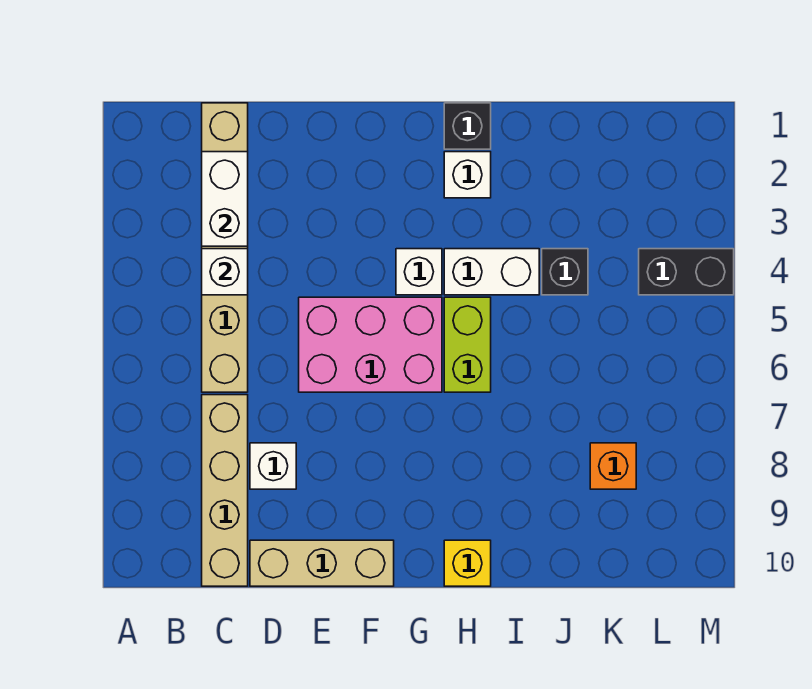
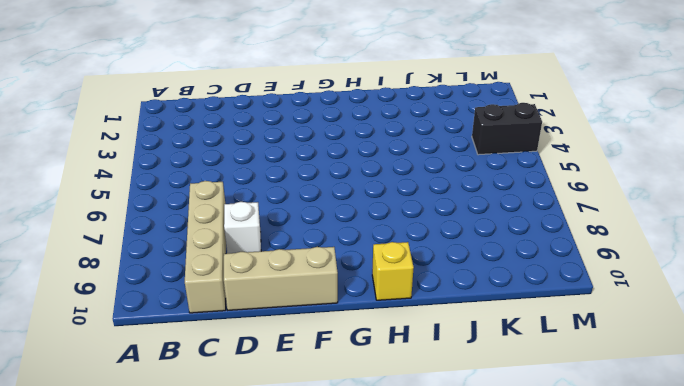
none -> tan 1x6 brick [202,103,248,392]
none -> pink 2x3 brick [299,297,442,392]
none -> white 1x1 brick [396,249,442,295]

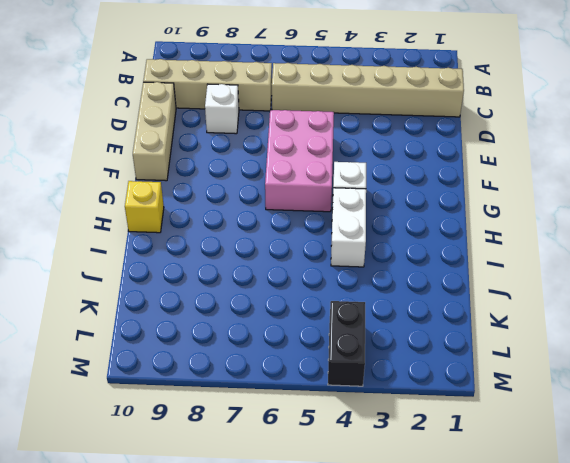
none -> black 1x1 brick [444,103,491,149]
none -> white 1x1 brick [444,152,491,198]
none -> lime 1x2 brick [444,297,491,392]

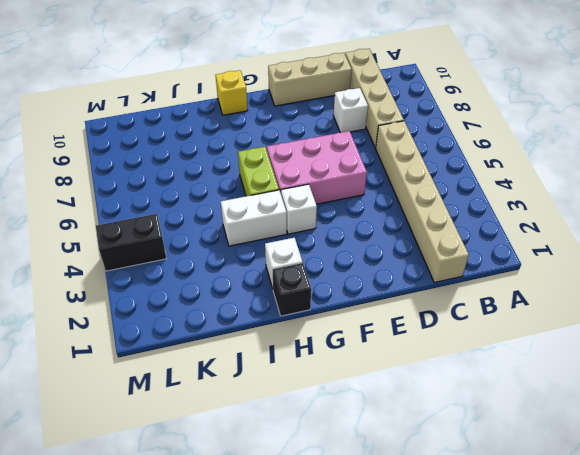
none -> black 1x1 brick [542,249,588,295]
none -> orange 1x1 brick [590,443,636,489]
none -> white 1x2 brick [202,152,248,246]

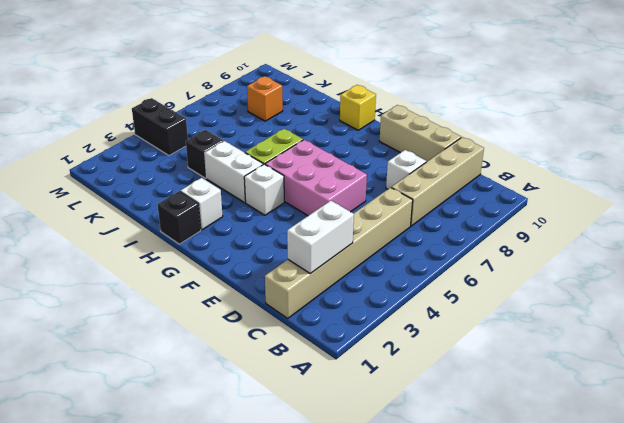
none -> white 1x1 brick [202,249,248,295]

